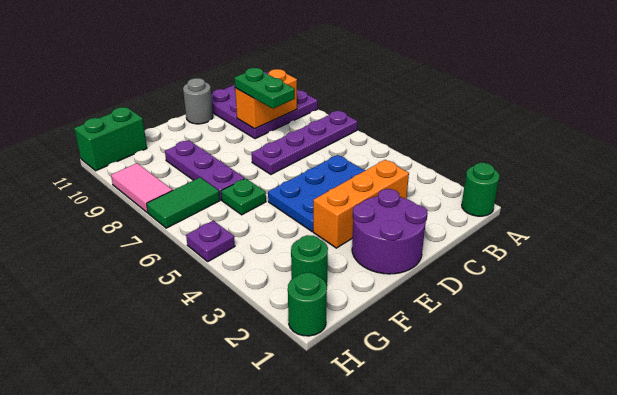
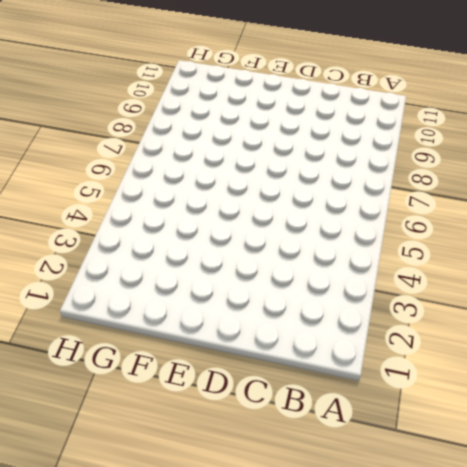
none -> green 1x1 round brick [462,163,500,216]
none -> purple 1x4 plate [251,111,357,174]
none -> purple 3x3 plate [211,72,318,139]

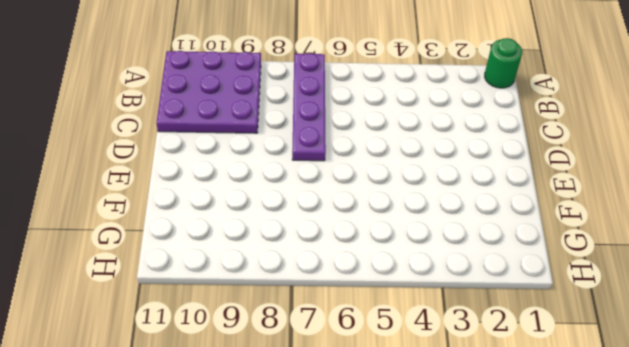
none -> orange 1x3 brick [313,160,409,248]
none -> blue 2x3 plate [268,155,365,232]
none -> purple 2x2 round brick [352,189,428,274]

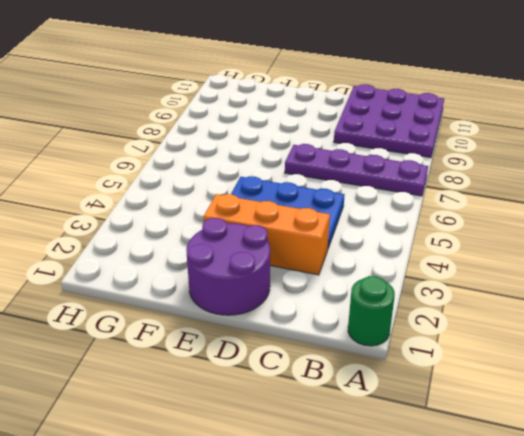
none -> grey 1x1 round brick [183,78,213,124]
none -> green 1x1 plate [221,178,266,215]
none -> purple 1x3 plate [165,140,245,200]

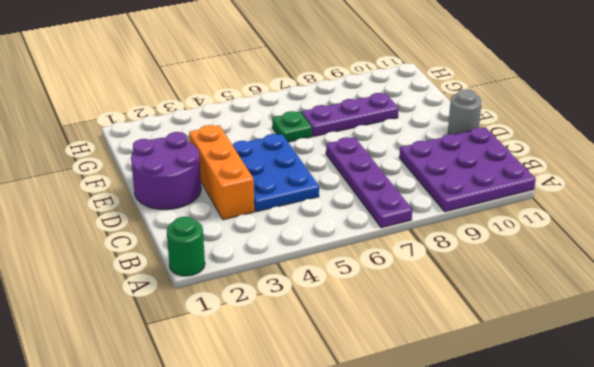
none -> green 1x1 round brick [291,235,328,285]
none -> green 1x2 tile [147,178,220,228]
none -> green 1x2 brick [74,107,147,171]

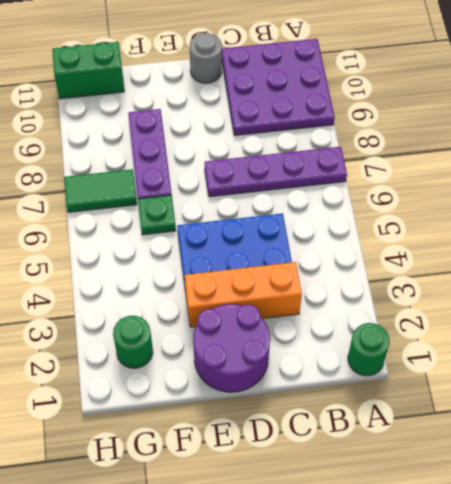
none -> green 1x1 round brick [288,273,327,336]
none -> purple 1x1 plate [186,221,235,261]
none -> pink 1x2 tile [111,163,172,213]

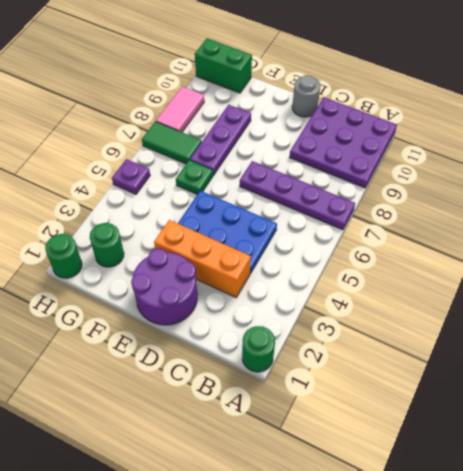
none -> orange 1x2 brick [235,69,297,129]
none -> green 1x2 plate [234,68,295,109]

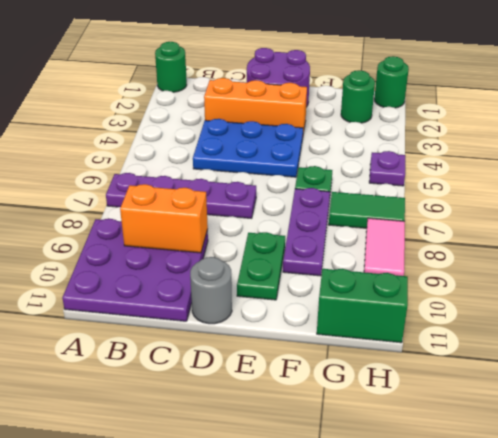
green 1x2 plate [237,232,285,300] -> green 1x2 plate moved to [234,68,295,109]

